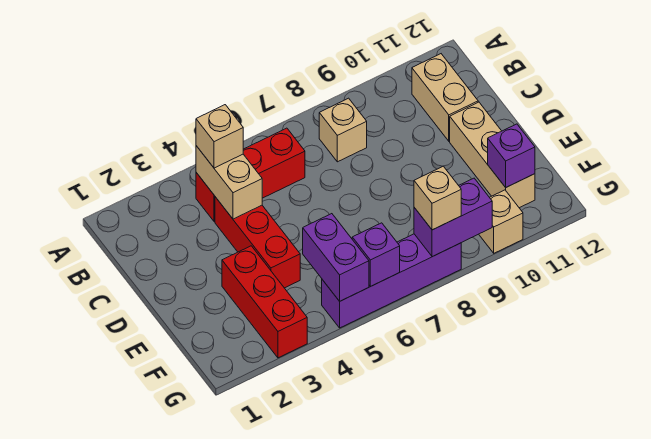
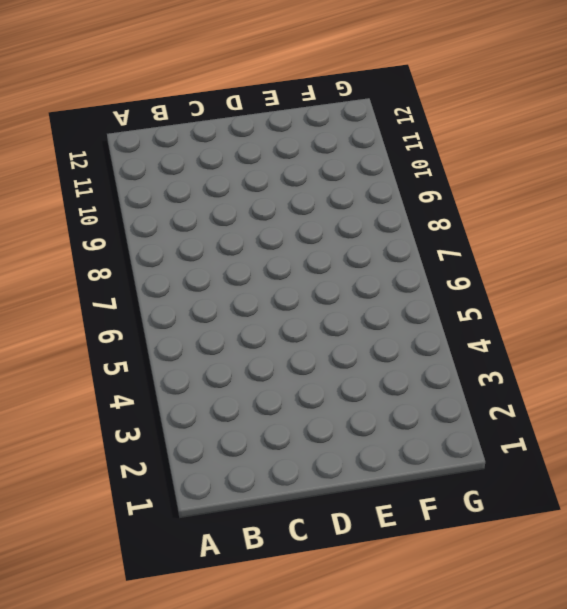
none -> red 1x3 brick [196,128,305,221]
none -> tan 1x1 brick [319,98,367,162]
none -> tan 1x2 brick [412,54,478,141]

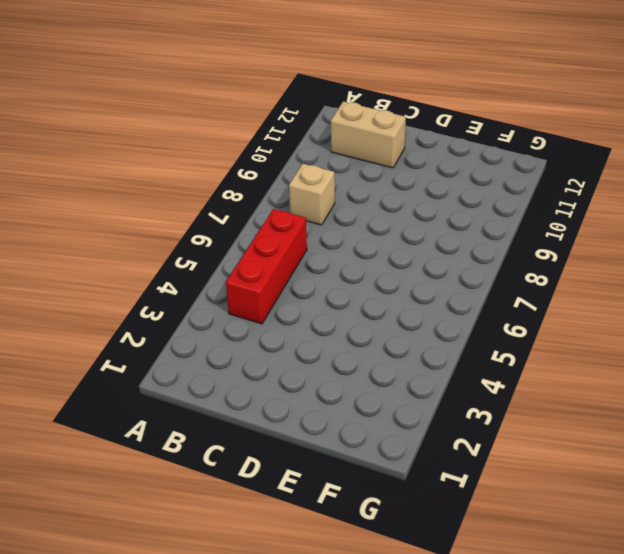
none -> red 1x3 brick [215,197,300,288]
none -> tan 1x3 brick [450,102,535,208]
none -> red 1x3 brick [222,246,307,358]

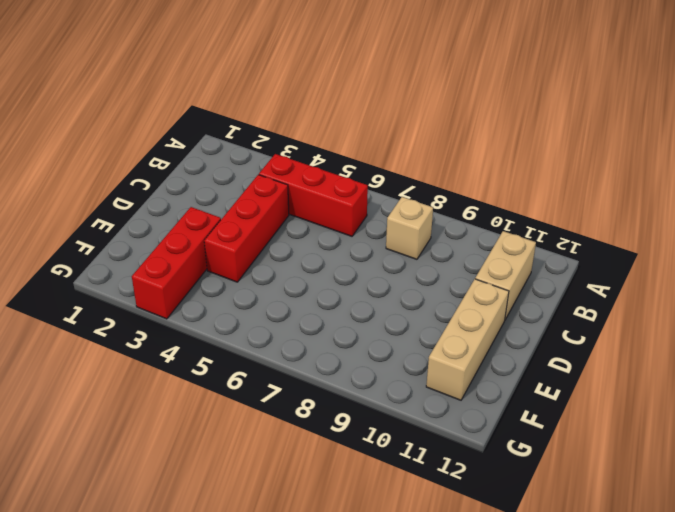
none -> purple 1x4 brick [322,234,461,328]
none -> tan 1x1 brick [479,190,523,253]
none -> tan 1x2 brick [196,146,262,219]

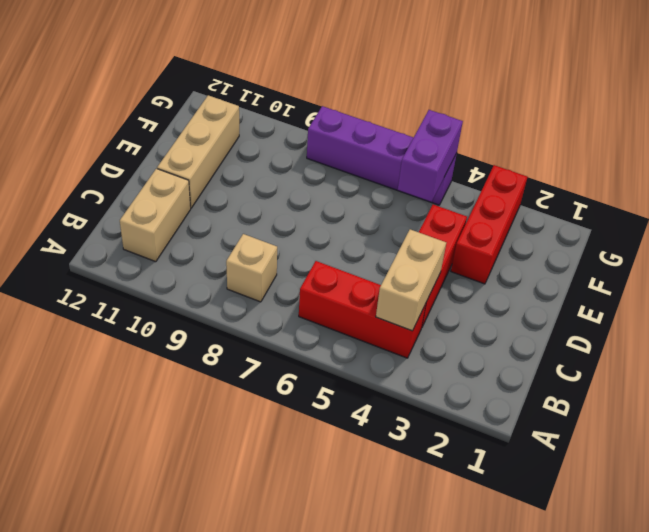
none -> tan 1x1 brick [479,190,523,253]
none -> purple 1x1 brick [488,124,535,187]
none -> purple 1x1 brick [352,223,400,287]

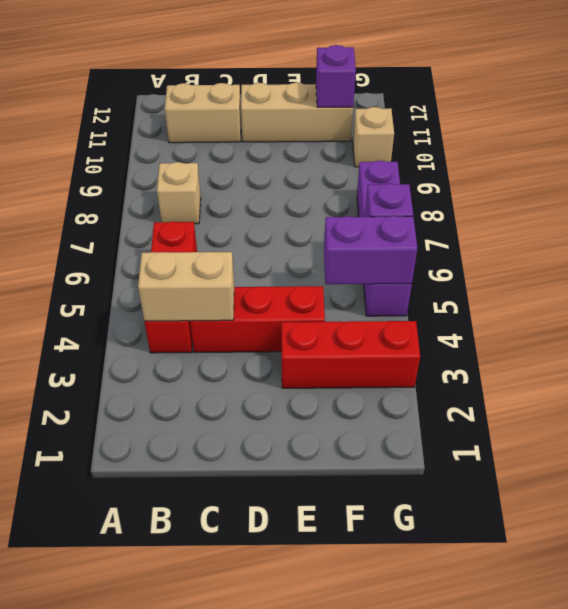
none -> purple 1x2 brick [414,178,492,257]
none -> tan 1x1 brick [196,105,243,168]
none -> tan 1x1 brick [414,166,461,230]

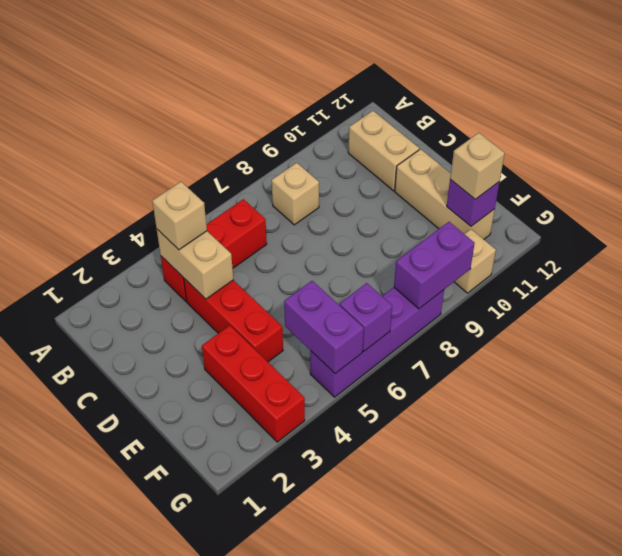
tan 1x1 brick [450,133,505,199] -> tan 1x1 brick moved to [414,166,461,230]

